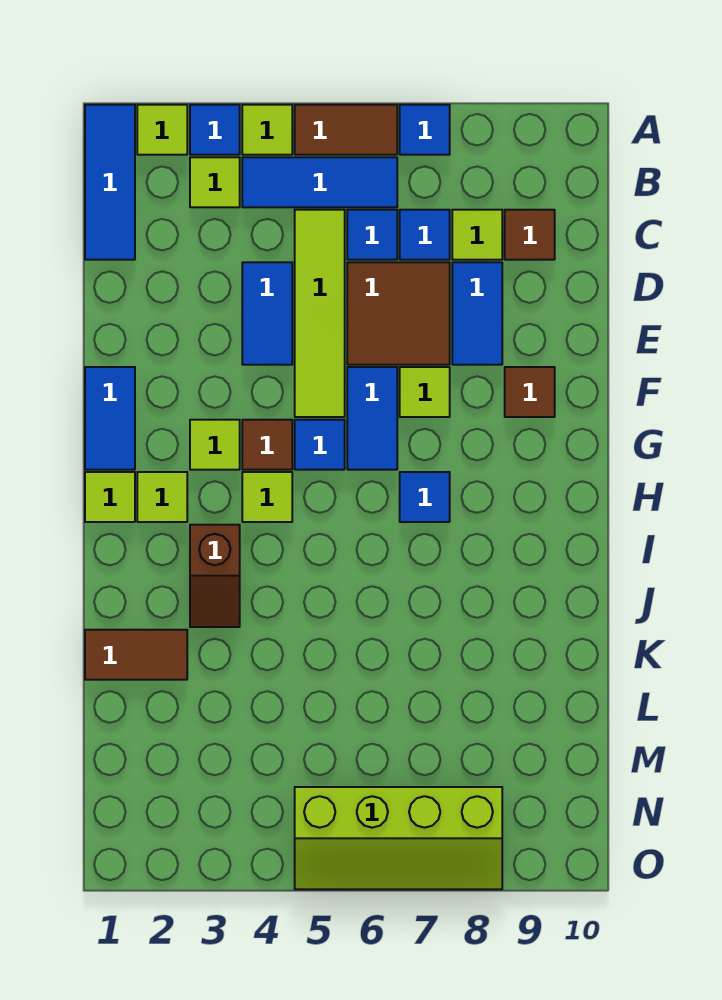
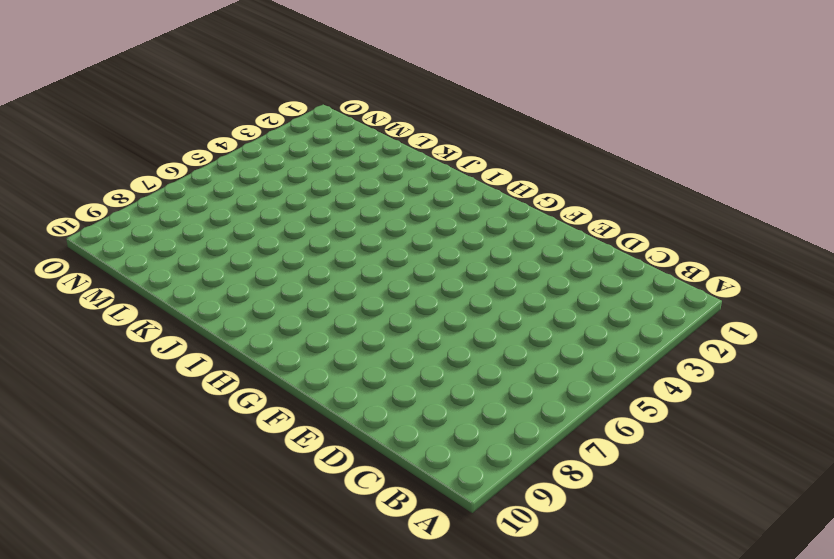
none -> blue 1x3 tile [85,105,135,260]
none -> lime 1x1 tile [137,105,187,155]
none -> blue 1x1 tile [190,105,240,155]
none -> lime 1x1 tile [242,105,292,155]

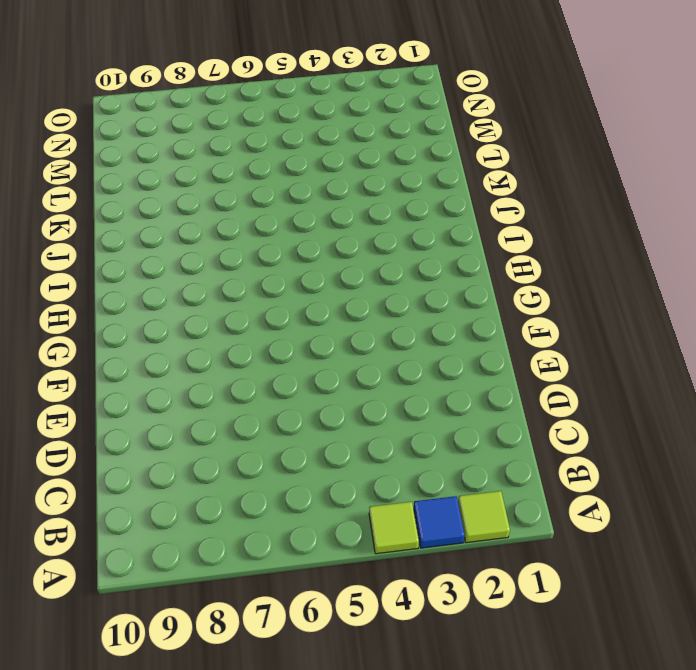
none -> blue 1x3 tile [85,105,135,260]
none -> brown 1x2 tile [295,105,397,155]
none -> blue 1x1 tile [400,105,450,155]
none -> lime 1x1 tile [190,157,240,207]

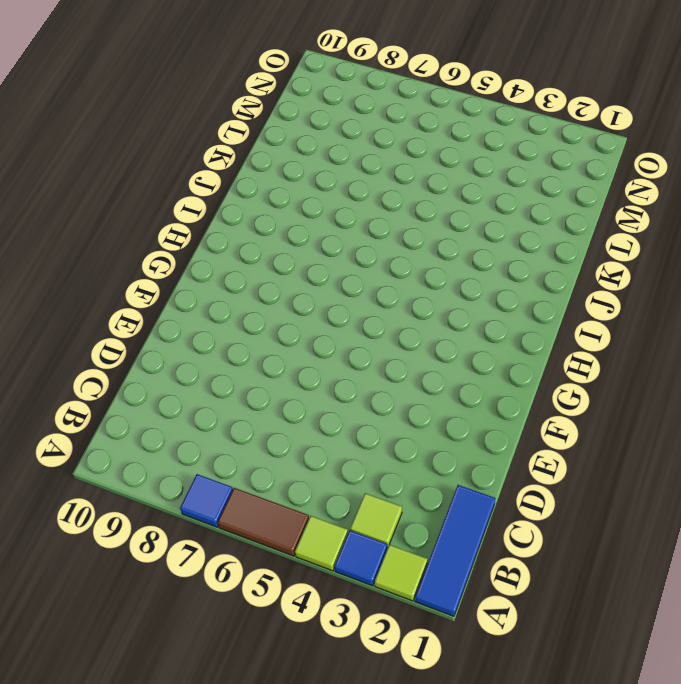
none -> blue 1x3 tile [242,157,397,207]
none -> lime 1x4 tile [295,210,345,417]
none -> blue 1x1 tile [347,210,397,260]
none -> blue 1x1 tile [400,210,450,260]

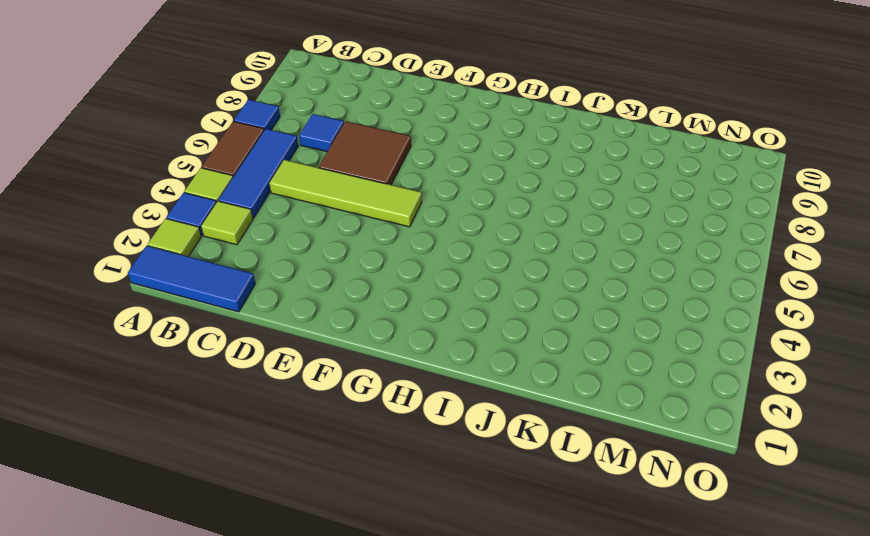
none -> blue 1x1 tile [347,210,397,260]
none -> lime 1x1 tile [452,210,502,260]
none -> brown 1x1 tile [505,210,555,260]
none -> blue 1x2 tile [242,262,292,365]

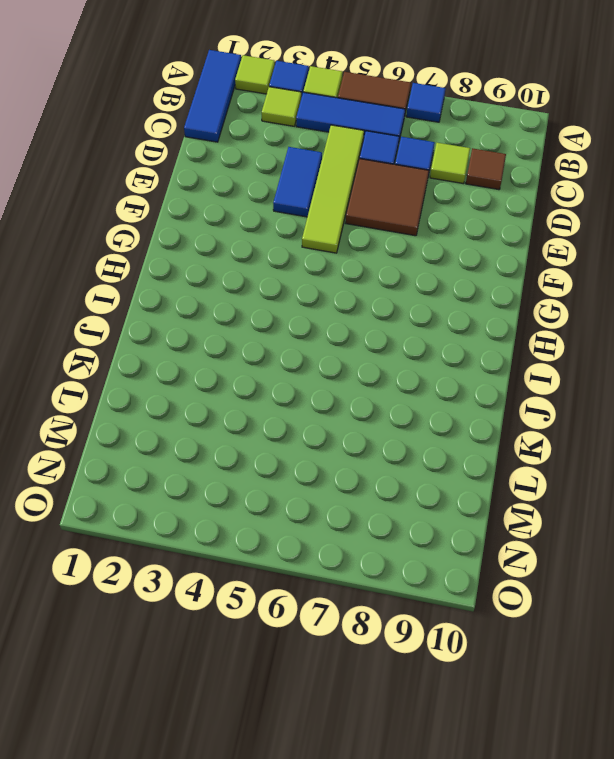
none -> blue 1x2 tile [452,262,502,365]
none -> blue 1x2 tile [85,367,135,470]
none -> blue 1x2 tile [347,367,397,470]
none -> lime 1x1 tile [400,367,450,417]

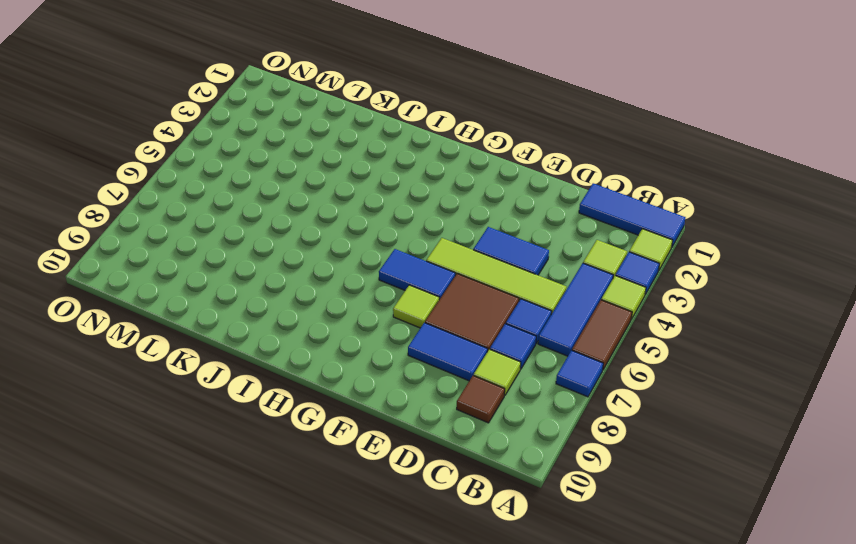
none -> blue 1x2 tile [85,367,135,470]
none -> brown 1x1 tile [505,367,555,417]
none -> lime 1x1 tile [190,420,240,470]
none -> brown 1x1 tile [242,420,292,470]

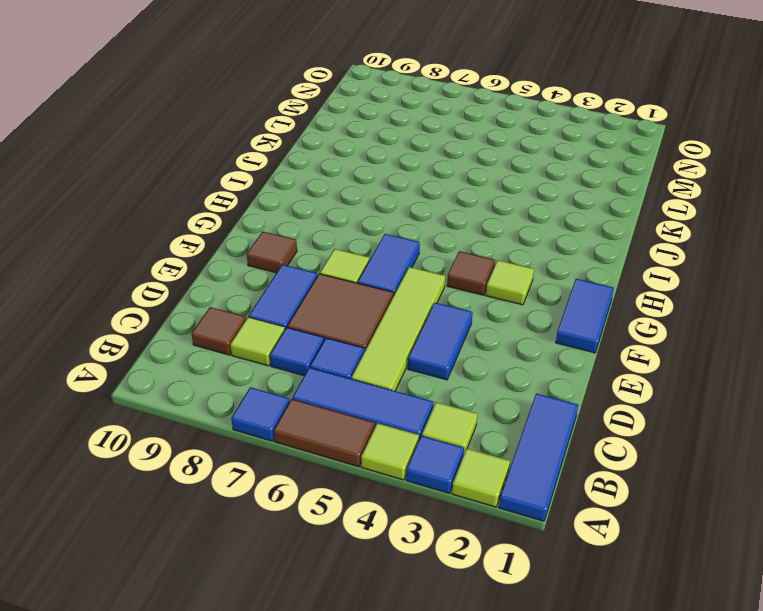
none -> blue 1x1 tile [295,420,345,470]
none -> lime 1x1 tile [85,472,135,522]
none -> lime 1x1 tile [137,472,187,522]
none -> lime 1x1 tile [242,472,292,522]

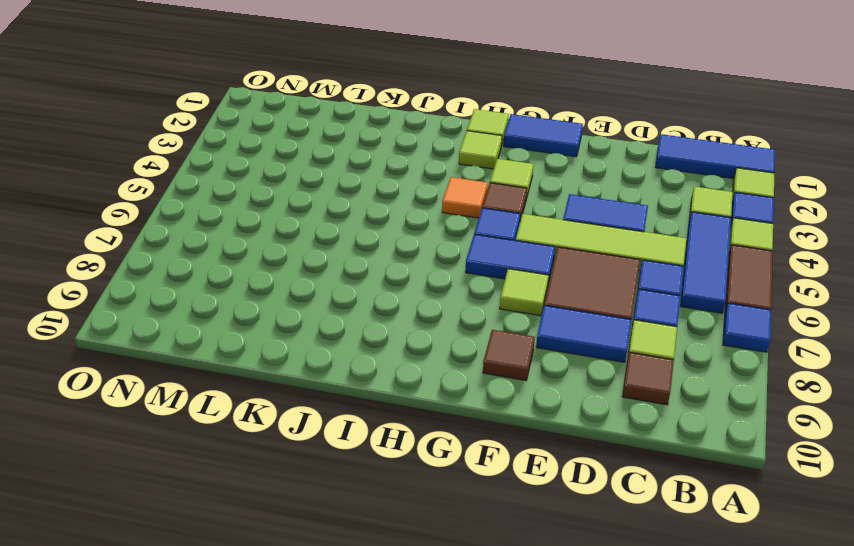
orange 1x1 tile [442,177,488,218] -> lime 1x1 tile [242,472,292,522]
none -> blue 1x1 tile [400,472,450,522]
none -> brown 1x2 slope [190,525,240,627]
none -> brown 1x2 tile [85,630,187,680]
none -> lime 2x4 slope [295,787,502,889]

